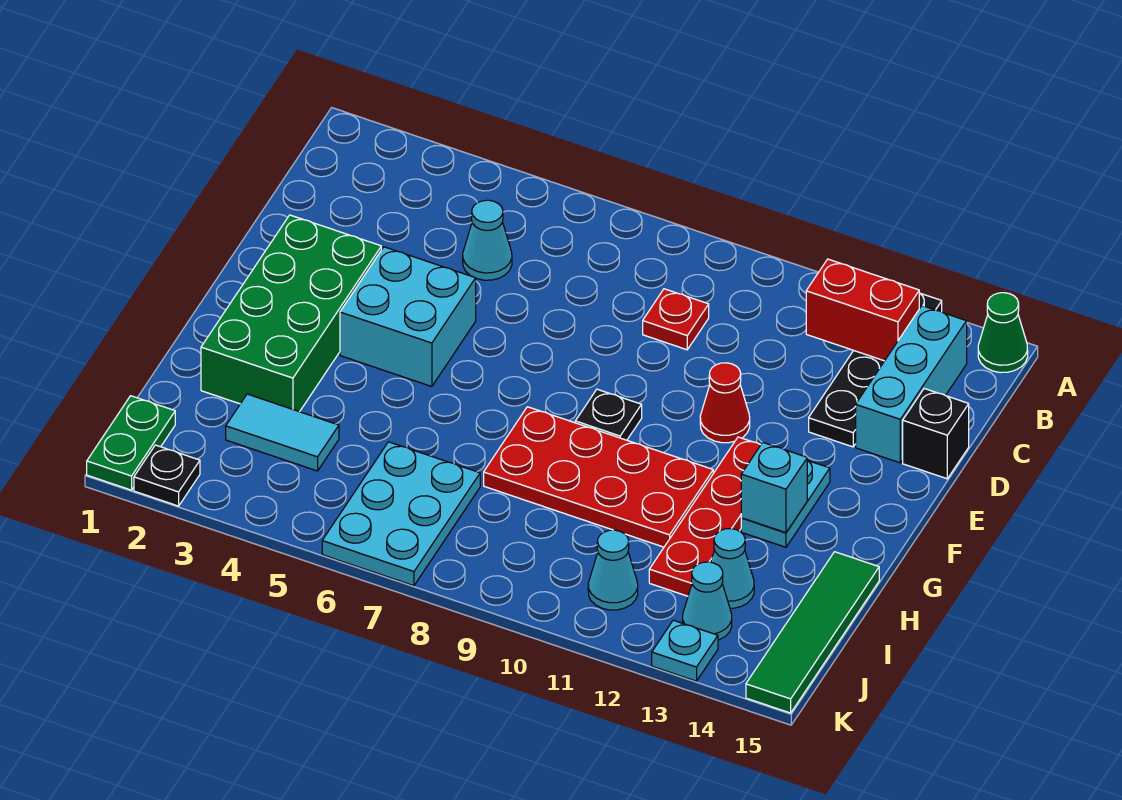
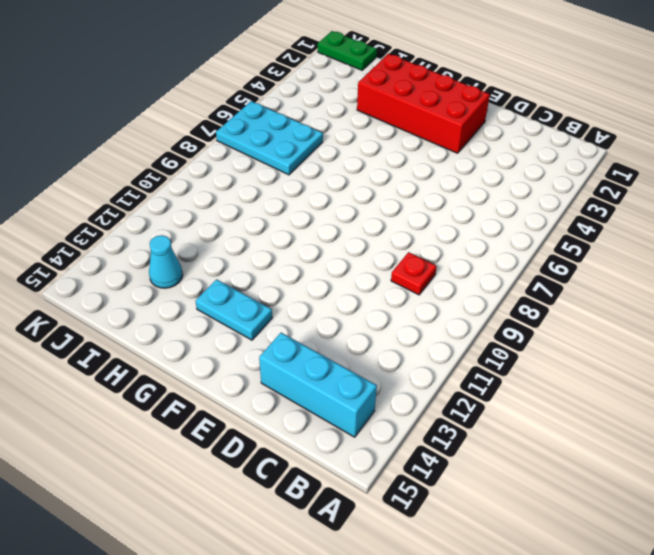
red 2x4 brick [357,54,490,153] -> green 2x4 brick [201,215,381,412]
none -> black 1x4 plate [809,293,942,447]
none -> green 1x1 cone [978,293,1028,373]
none -> cyan 1x1 cone [463,200,512,280]

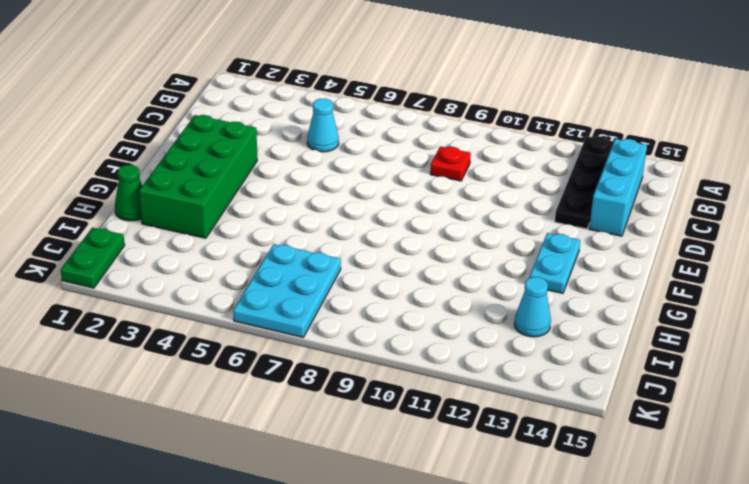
green 1x1 cone [115,165,142,221] -> green 1x1 cone moved to [978,293,1028,373]
none -> black 1x1 brick [903,389,969,479]
none -> cyan 2x2 brick [340,247,476,387]
none -> red 1x1 cone [700,363,750,443]

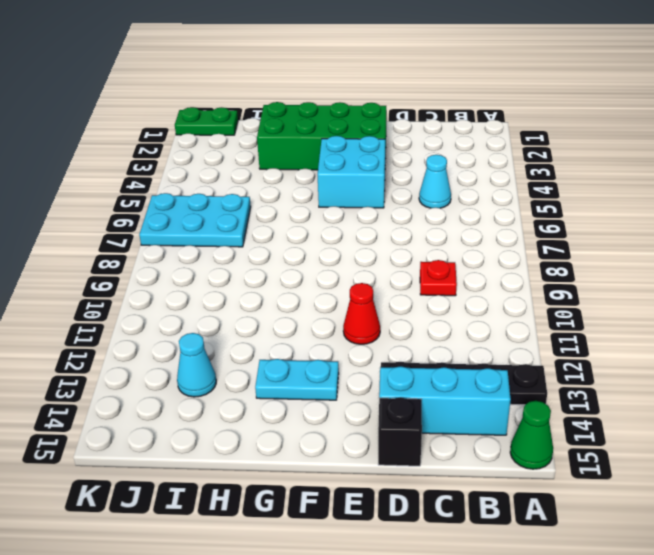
none -> black 1x1 plate [575,389,642,440]
none -> red 1x4 plate [649,437,760,596]
none -> red 2x4 plate [484,407,713,547]

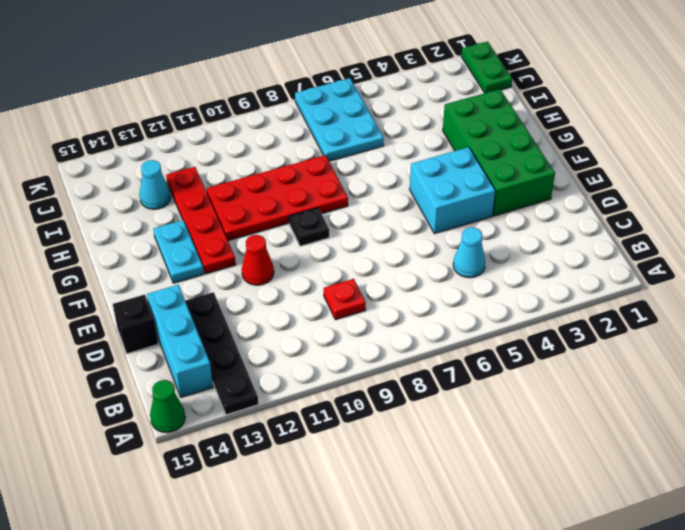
none -> green 1x4 tile [746,552,879,713]
none -> cyan 1x2 tile [226,394,339,471]
none -> cyan 1x1 cone [588,530,638,610]

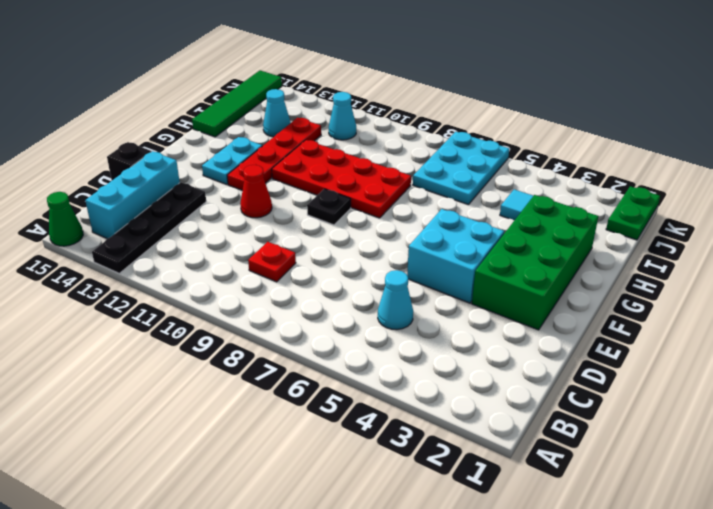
none -> cyan 1x1 cone [683,562,732,640]
none -> black 1x1 plate [134,445,200,506]
none -> cyan 1x1 plate [652,620,718,681]

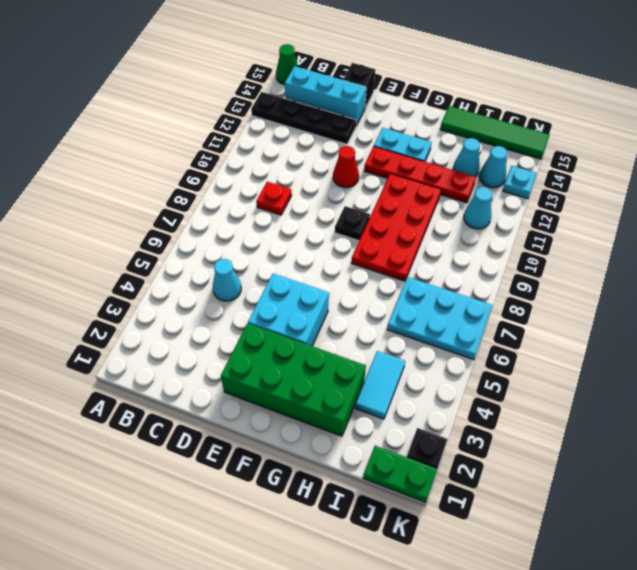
none -> red 1x2 brick [806,259,919,361]
none -> cyan 1x1 brick [741,442,807,533]

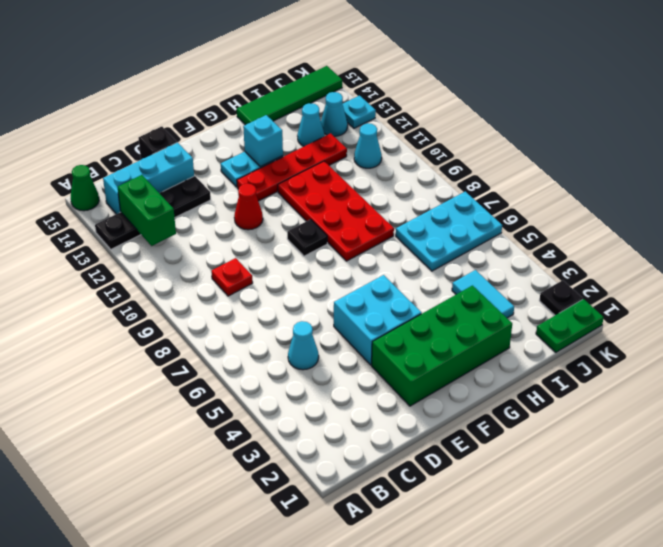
green 1x2 brick [118,175,176,246] -> red 1x2 brick [806,259,919,361]

